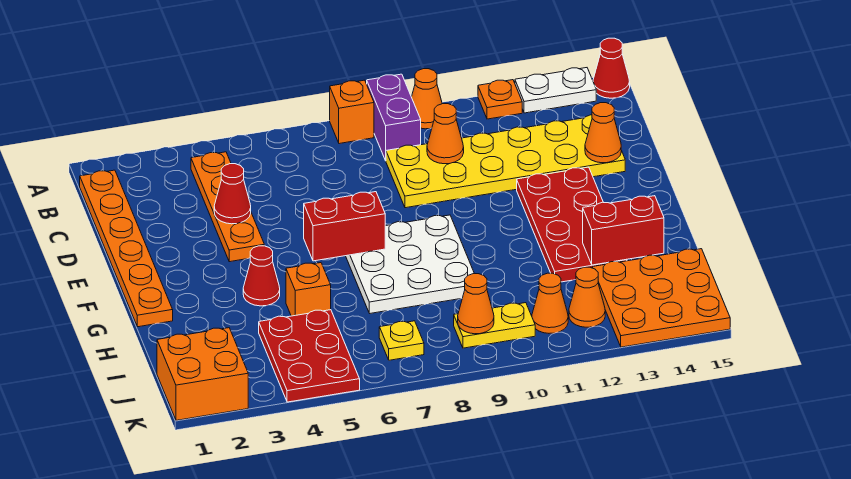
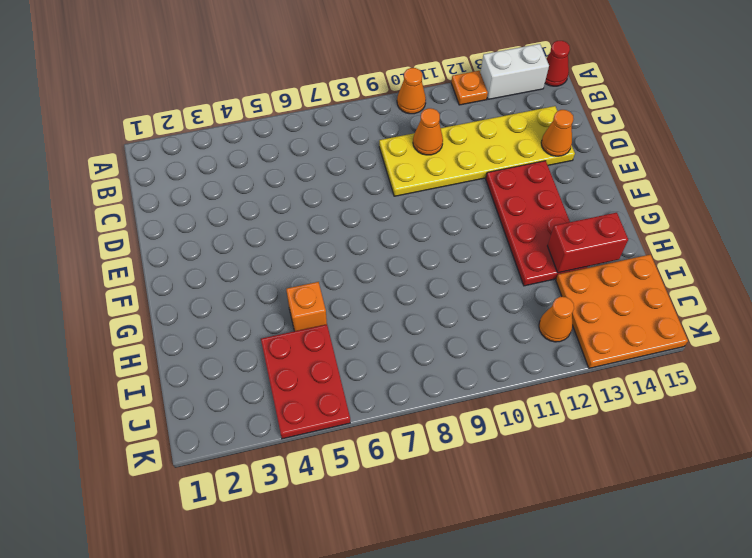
white 1x2 brick [481,44,549,99] -> white 1x2 plate [515,68,596,113]
none -> orange 1x1 brick [330,80,374,144]
none -> purple 1x2 brick [367,74,421,161]
none -> orange 1x6 plate [80,170,173,327]

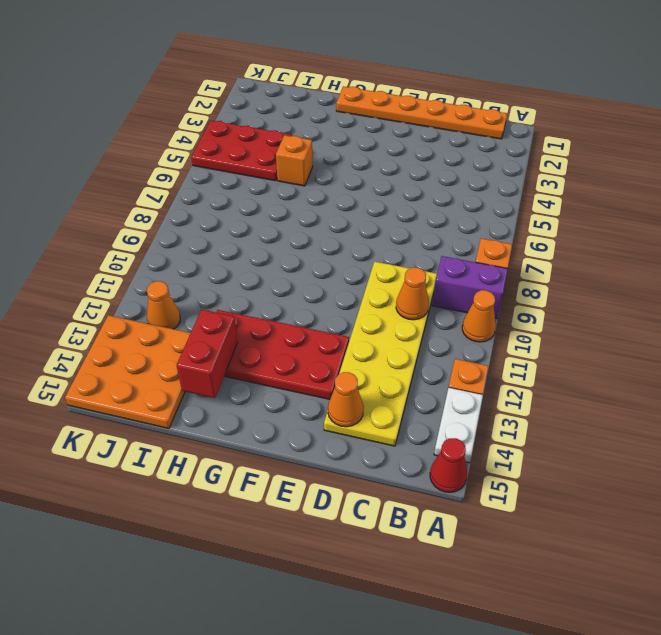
none -> orange 1x4 plate [191,152,264,262]
none -> white 3x3 plate [346,215,474,313]
none -> red 1x1 cone [243,246,280,306]

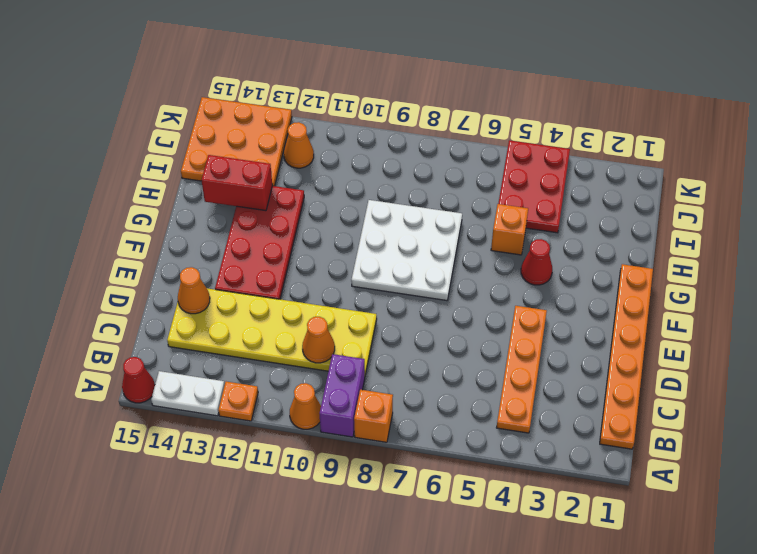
none -> orange 2x2 brick [157,328,248,420]
none -> yellow 1x1 plate [379,321,424,360]
none -> yellow 1x2 plate [454,303,535,348]

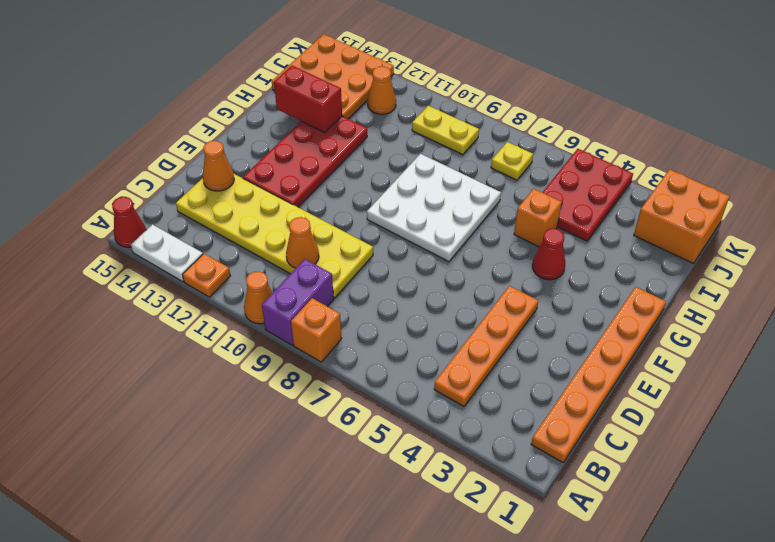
none -> orange 1x1 cone [532,273,568,333]
none -> red 1x1 cone [214,164,251,224]
none -> red 1x2 brick [304,192,385,261]

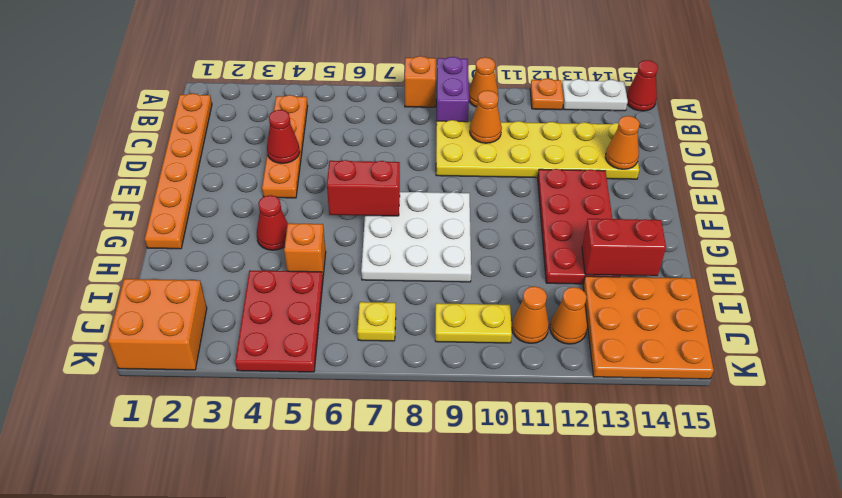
none -> orange 1x1 cone [458,274,494,334]

